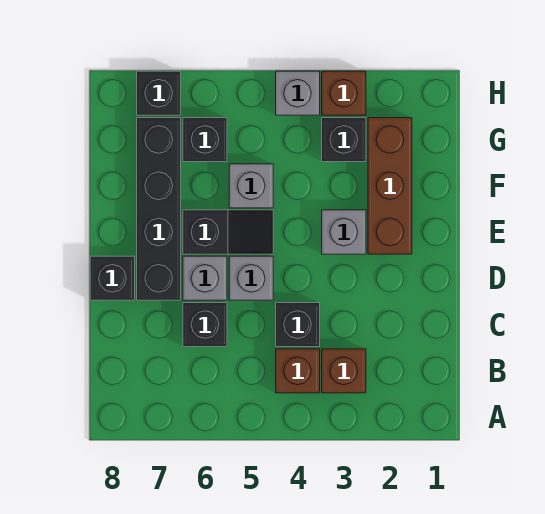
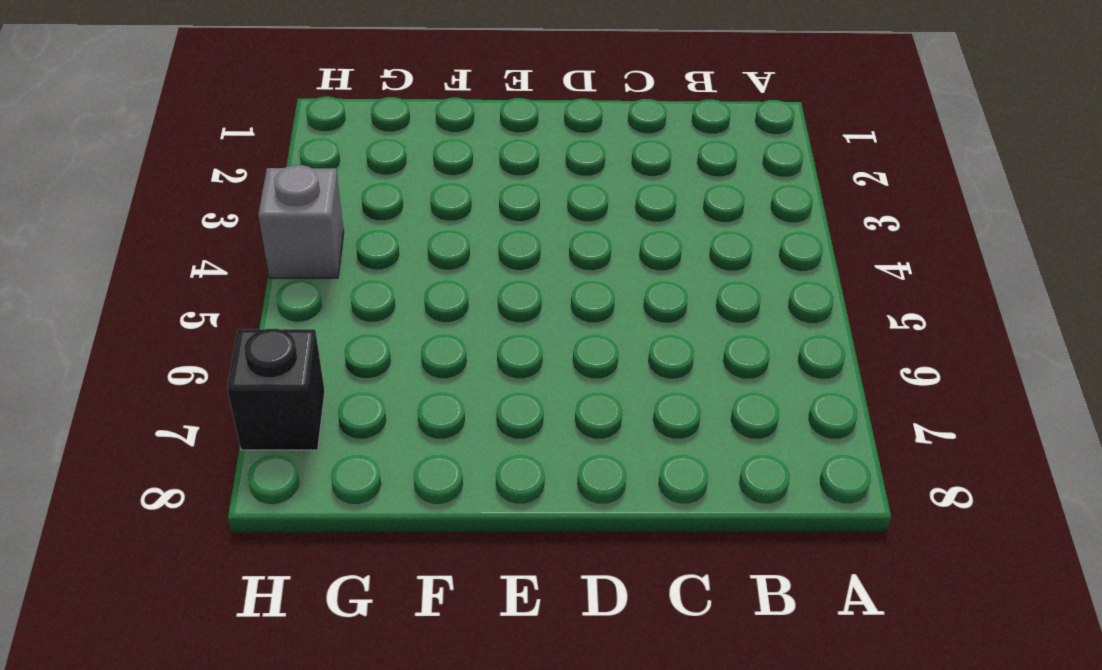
none -> brown 1x1 brick [322,349,366,393]
none -> brown 1x1 brick [276,349,320,393]
none -> black 1x1 brick [276,303,320,347]

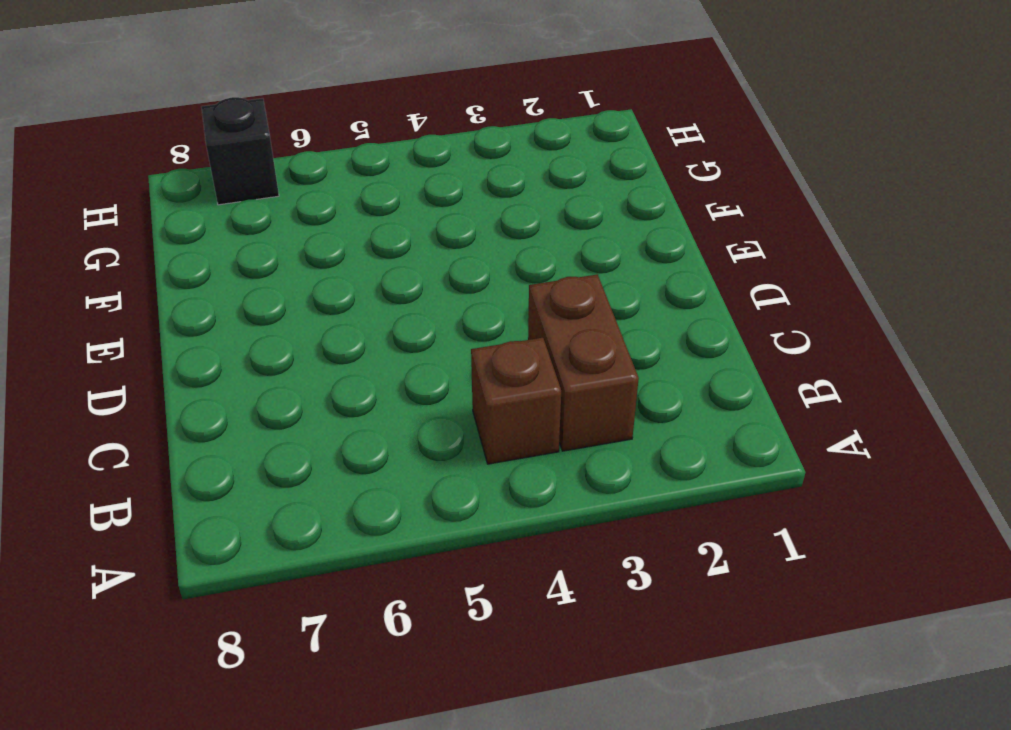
brown 1x2 brick [528,274,639,451] -> brown 1x1 brick [322,349,366,393]
none -> black 1x1 brick [276,303,320,347]
none -> black 1x1 brick [183,303,227,347]
none -> grey 1x1 brick [229,256,273,300]

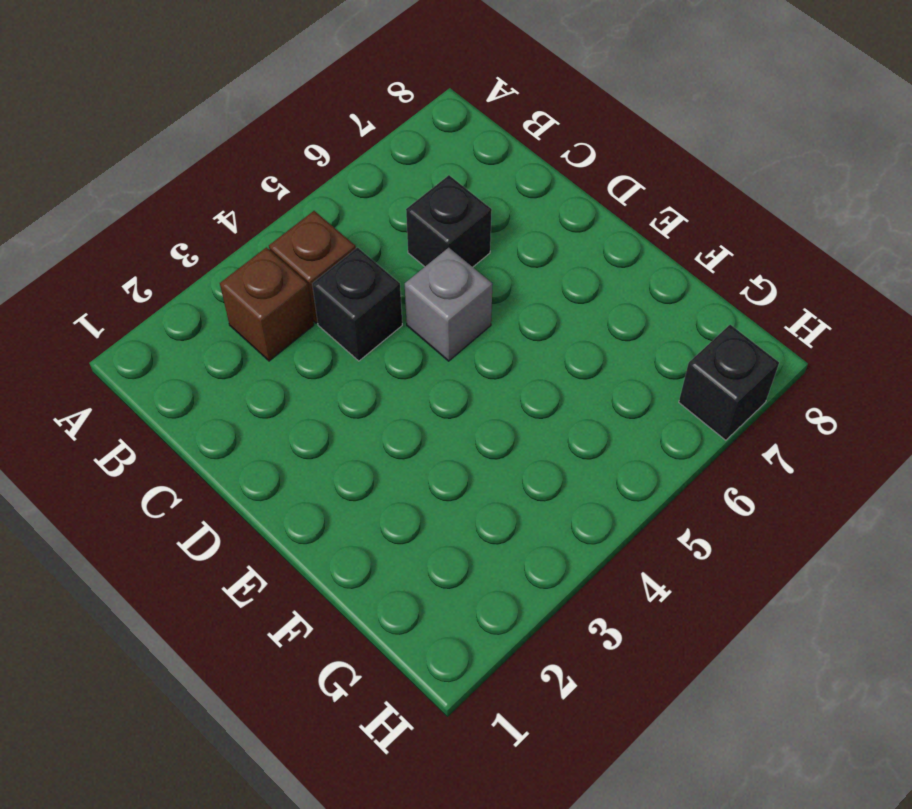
none -> grey 1x1 brick [183,256,227,300]
none -> black 1x4 brick [137,118,181,300]
none -> black 1x1 brick [90,256,135,300]

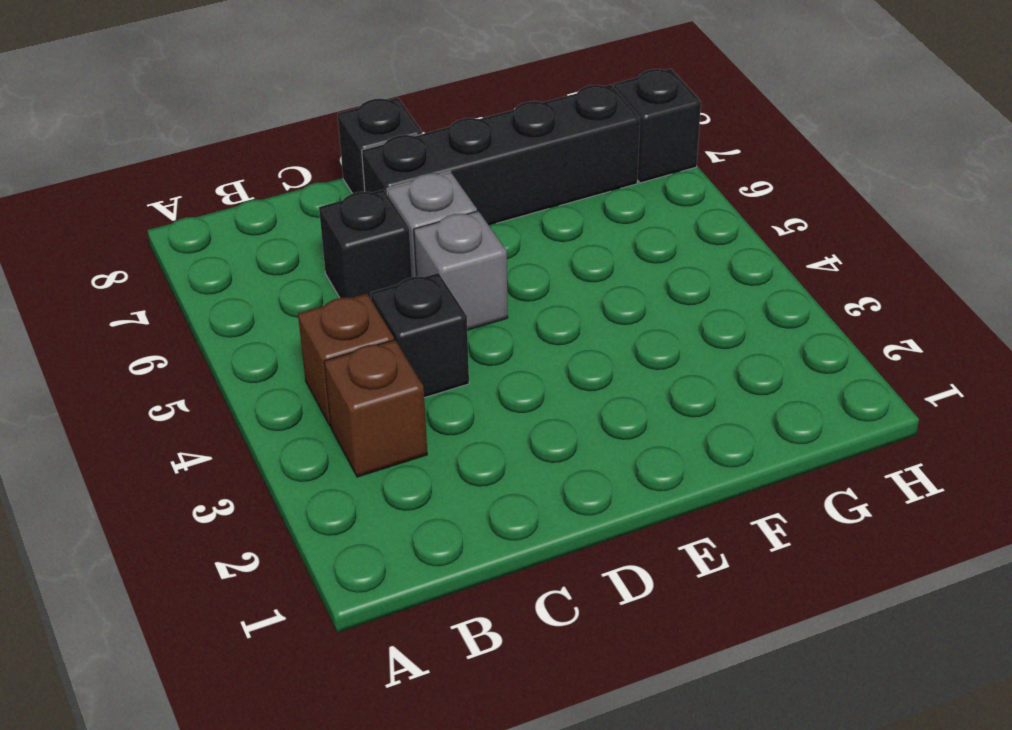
none -> brown 1x3 brick [368,118,412,254]
none -> grey 1x1 brick [322,210,366,254]
none -> black 1x2 slope [183,210,273,254]

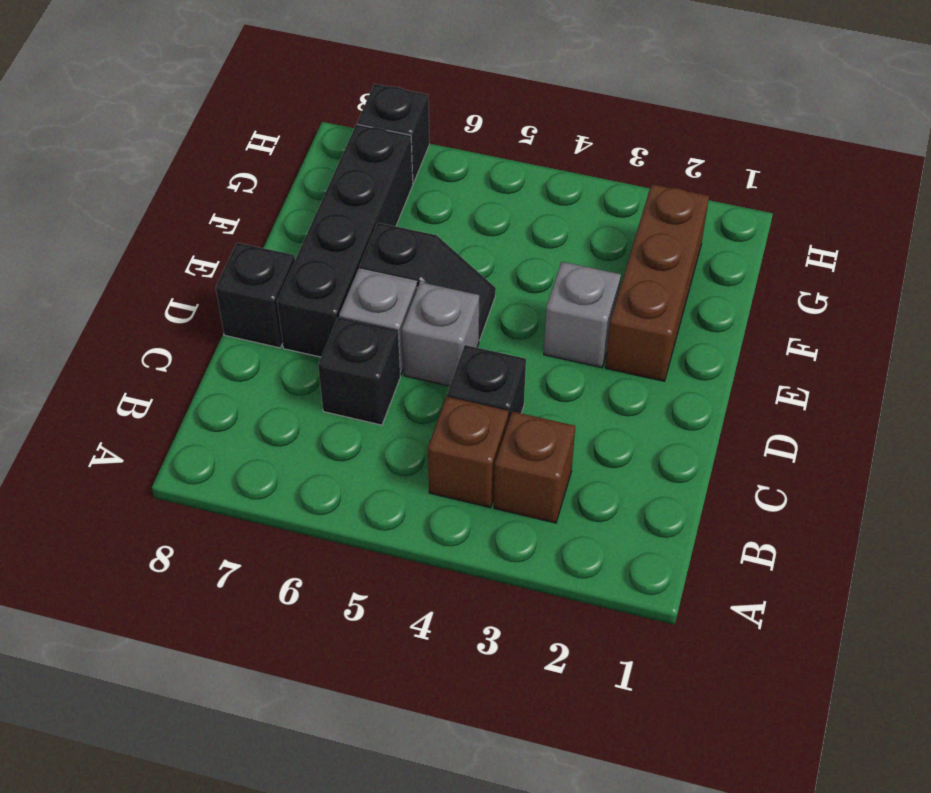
none -> grey 1x1 brick [229,164,273,208]
none -> black 1x1 brick [322,118,366,162]
none -> black 1x1 brick [183,118,227,162]

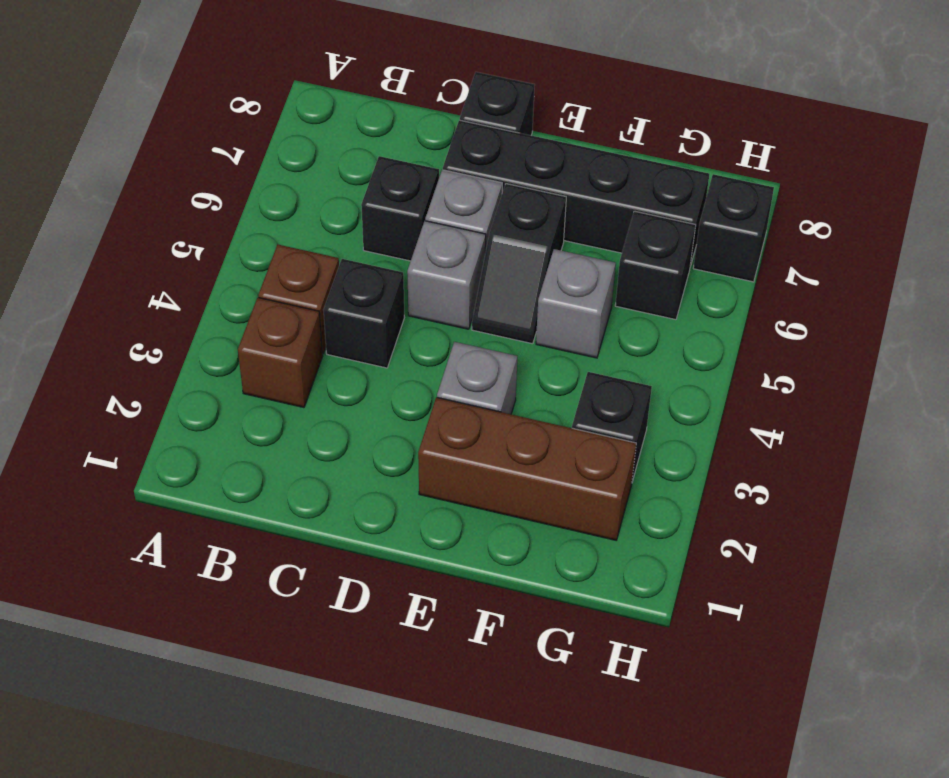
none -> brown 1x1 brick [322,71,366,115]
none -> grey 1x1 brick [276,71,320,115]

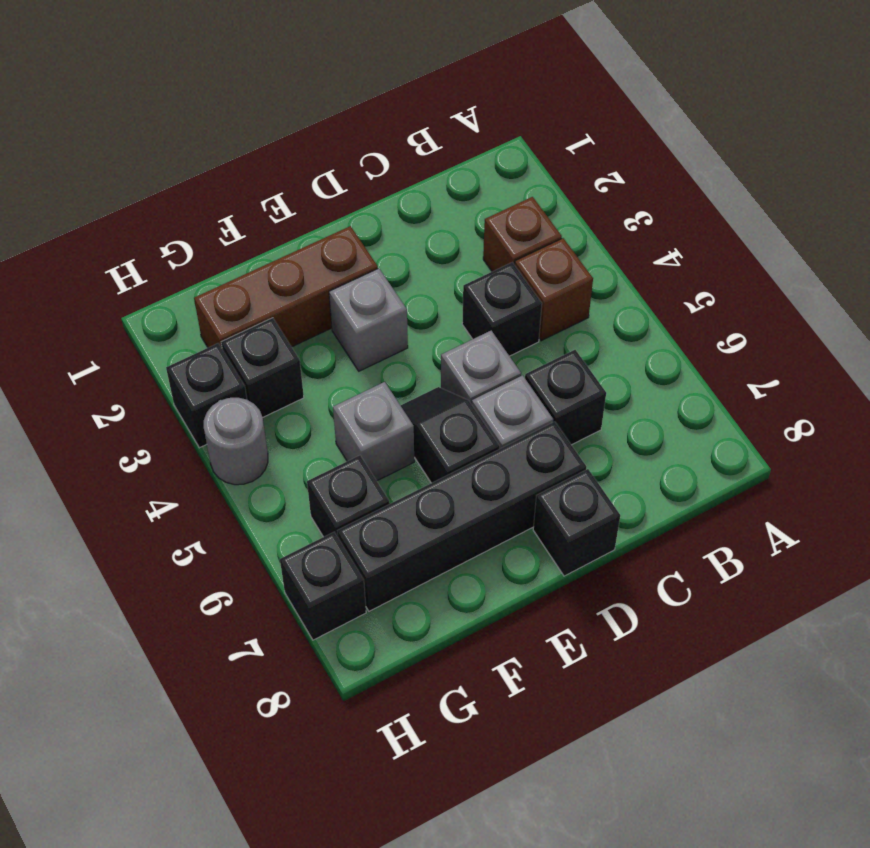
black 1x1 brick [166,343,247,448] -> brown 1x1 brick [322,71,366,115]
grey 1x1 round brick [204,398,268,485] -> grey 1x1 brick [276,71,320,115]

